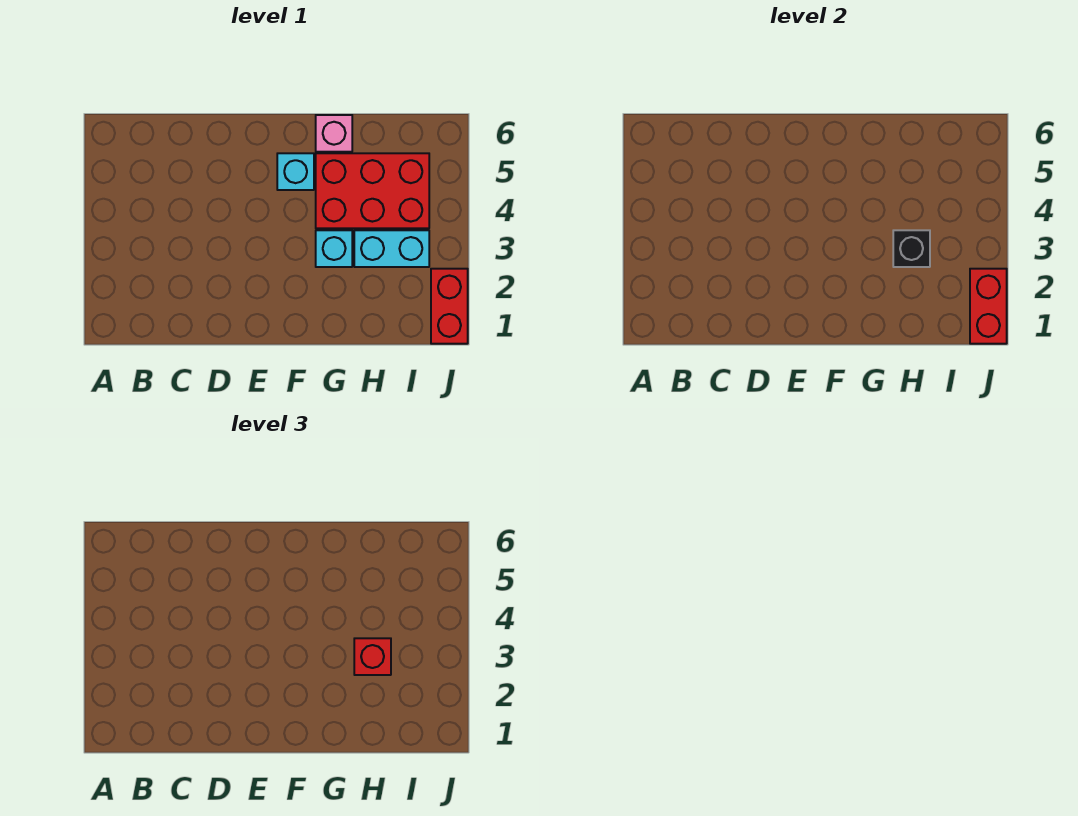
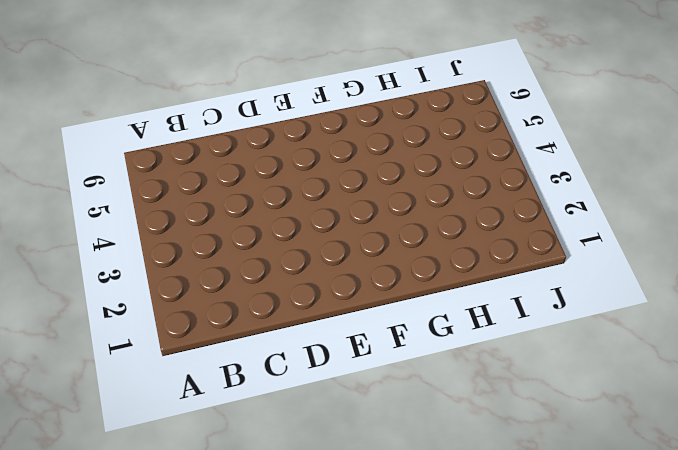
none -> cyan 1x1 brick [277,153,314,190]
none -> cyan 1x1 brick [316,230,352,267]

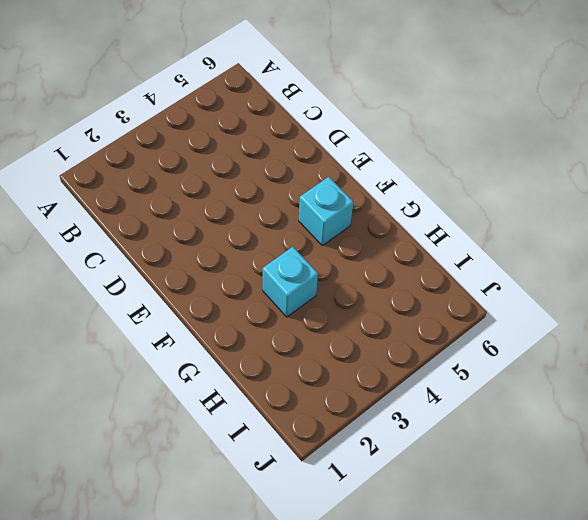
none -> red 2x3 brick [316,153,429,228]
none -> pink 1x1 brick [316,115,352,152]

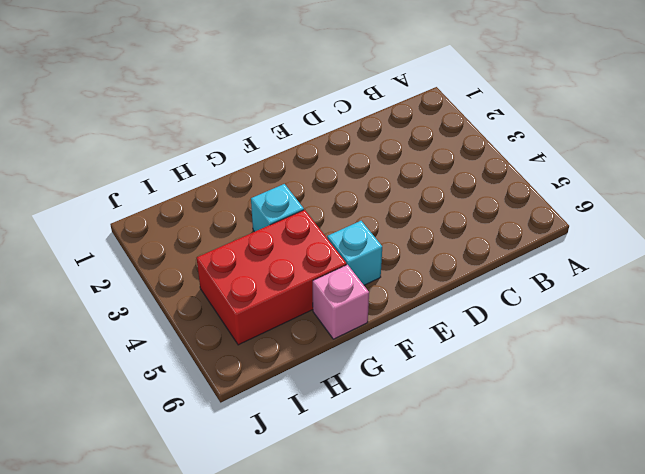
none -> cyan 1x2 brick [354,230,429,267]
none -> red 1x2 brick [431,269,468,344]

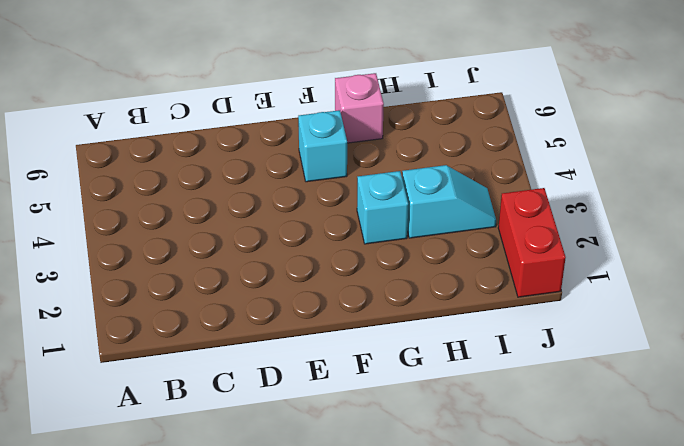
cyan 1x2 slope [402,165,496,238] -> cyan 1x2 brick [354,230,429,267]
none -> red 2x3 brick [316,153,429,228]
none -> black 1x1 brick [893,230,930,267]

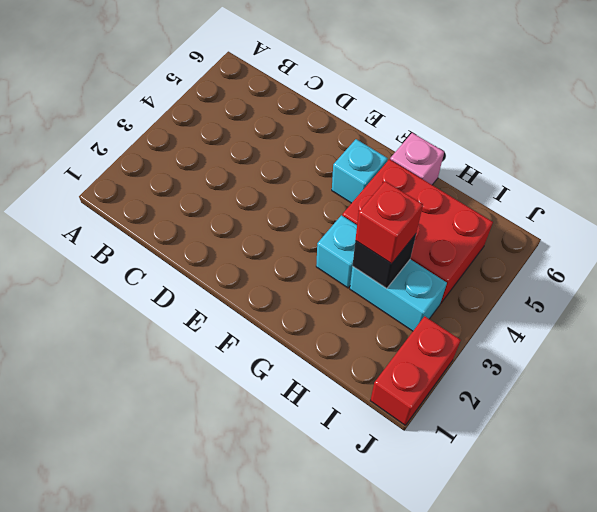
none -> red 1x2 brick [970,269,1007,344]

